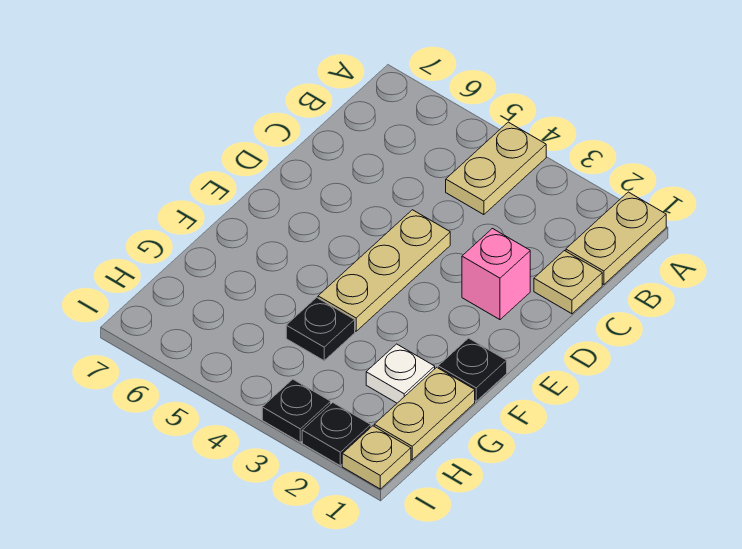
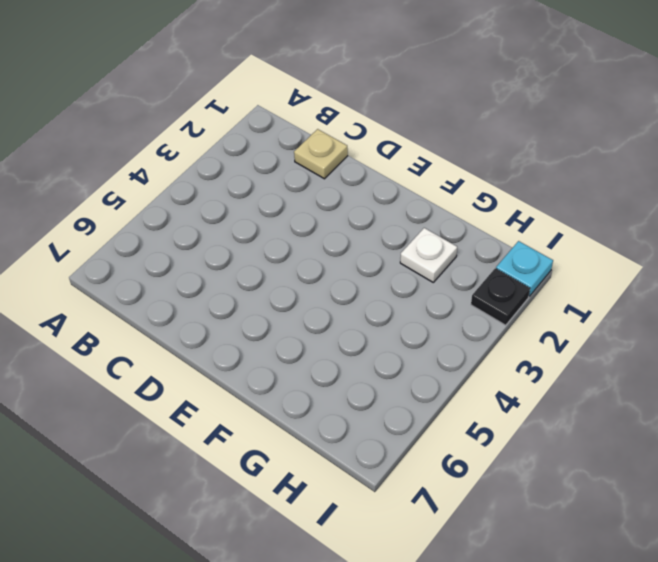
cyan 1x1 plate [496,241,553,296] -> tan 1x1 plate [342,426,411,489]
none -> tan 1x2 plate [566,192,666,284]
none -> tan 1x2 plate [446,122,546,215]
none -> pink 1x1 brick [462,229,530,320]

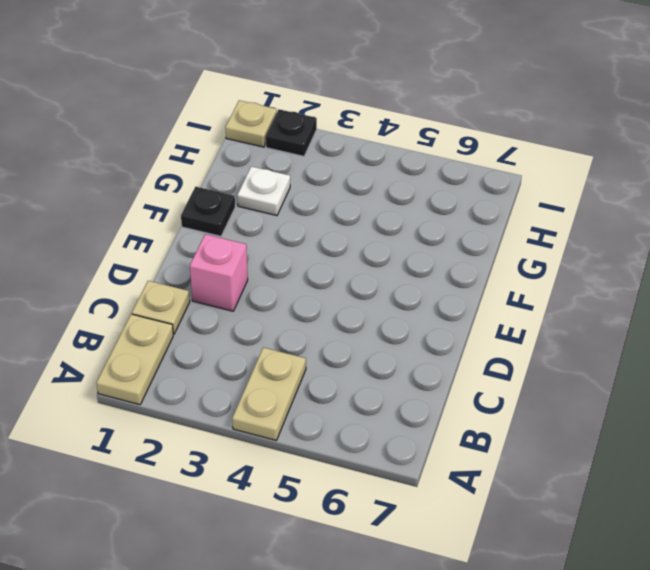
none -> tan 1x3 plate [318,210,450,331]
none -> tan 1x2 plate [374,367,475,460]
none -> black 1x1 plate [286,297,355,361]

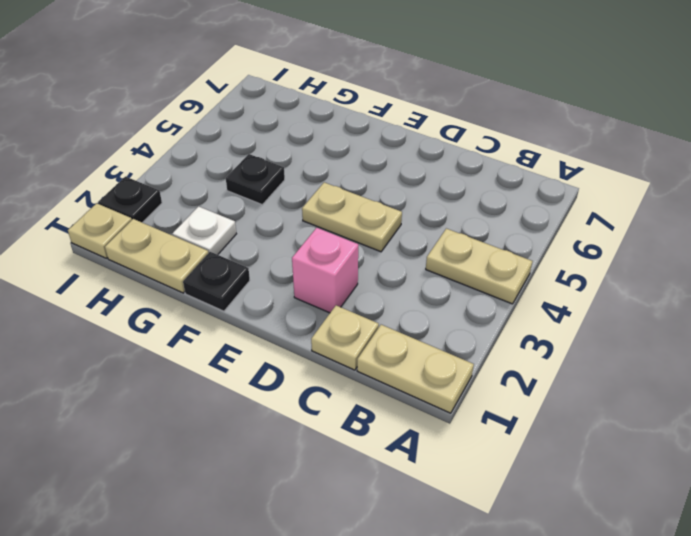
tan 1x2 plate [302,182,402,252] -> tan 1x3 plate [318,210,450,331]
none -> black 1x1 plate [262,379,331,442]

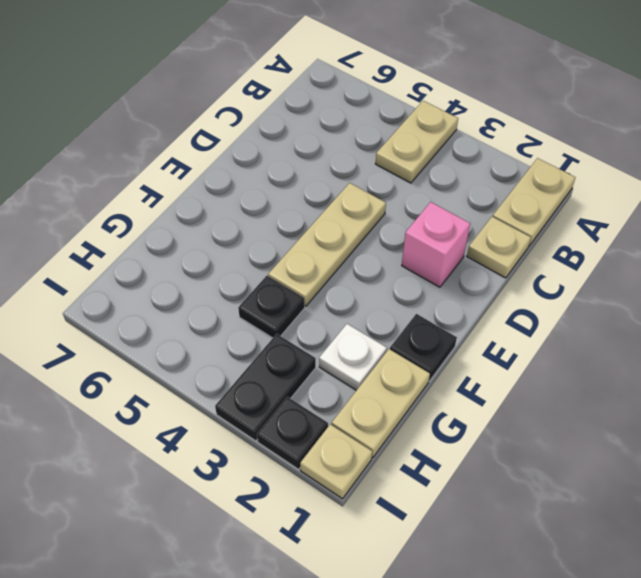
black 1x2 plate [215,334,316,441] -> black 1x1 plate [262,379,331,442]

